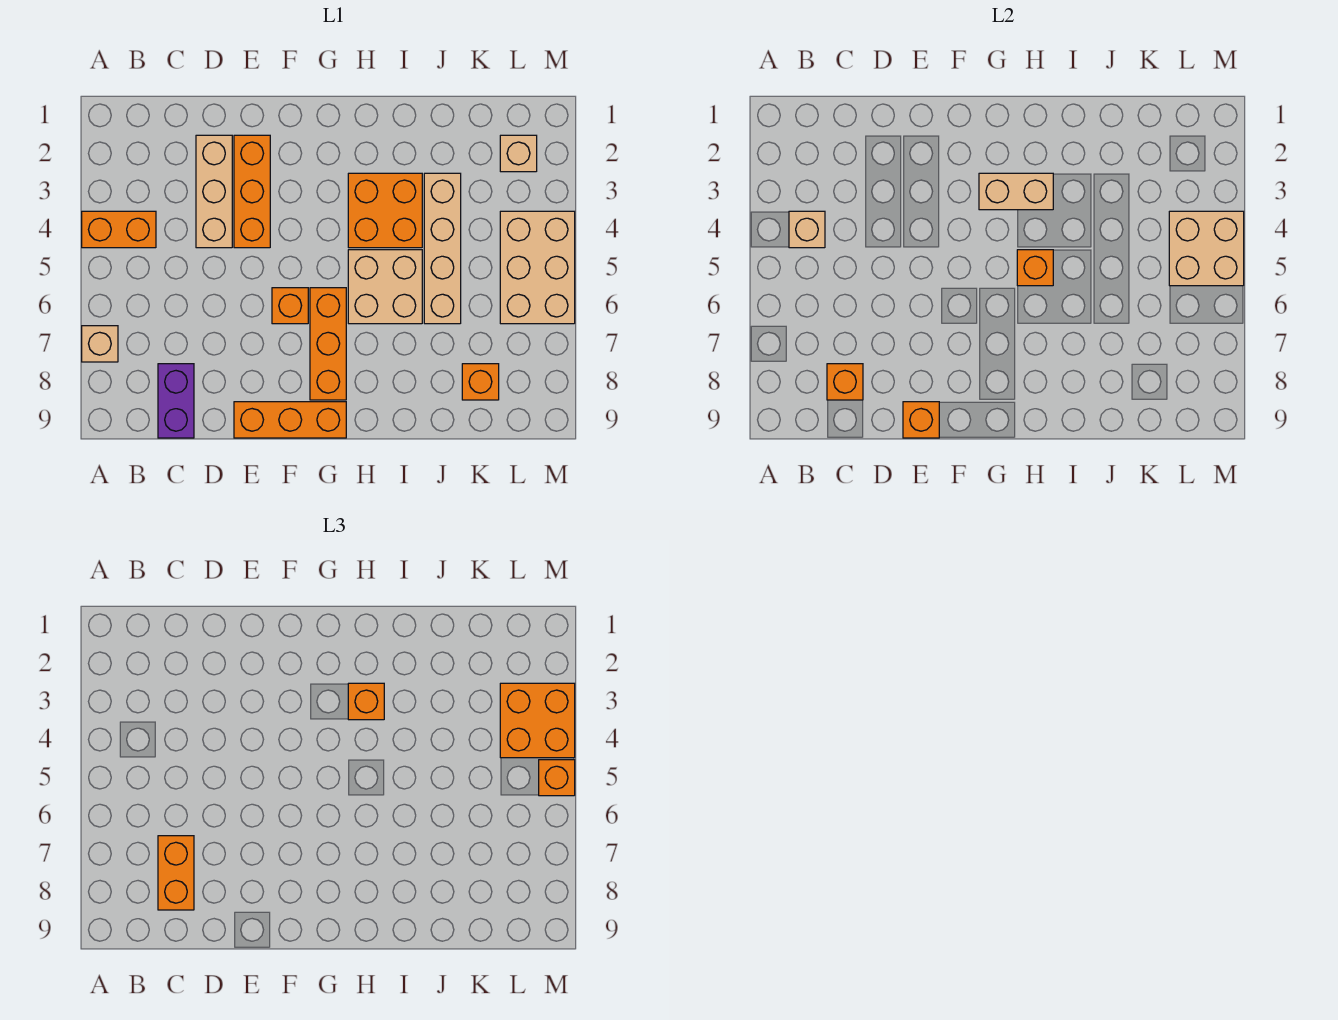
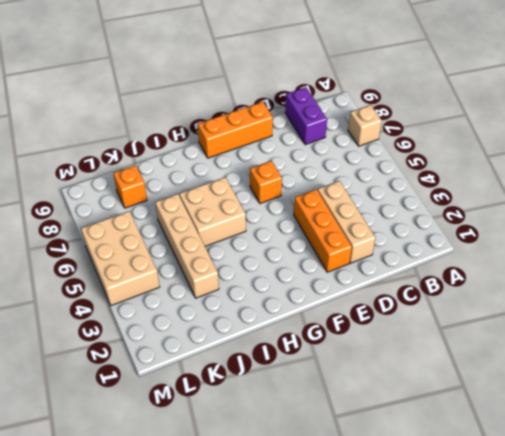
none -> orange 1x2 brick [82,211,156,248]
none -> orange 1x3 brick [310,288,346,400]
none -> orange 2x2 brick [348,173,422,248]

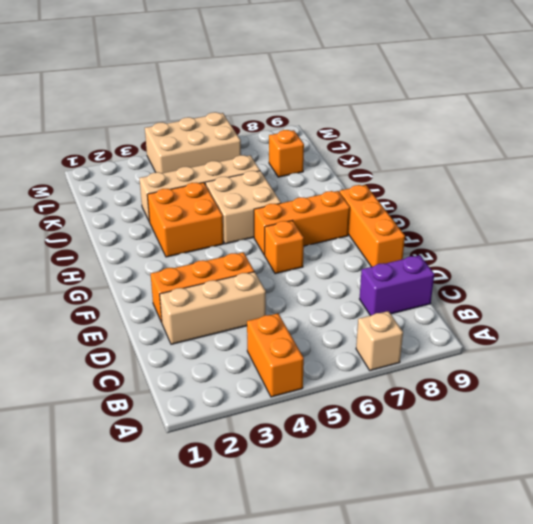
none -> tan 1x1 brick [500,135,537,172]
none -> tan 1x1 brick [789,211,825,248]
none -> orange 1x1 brick [827,364,863,400]

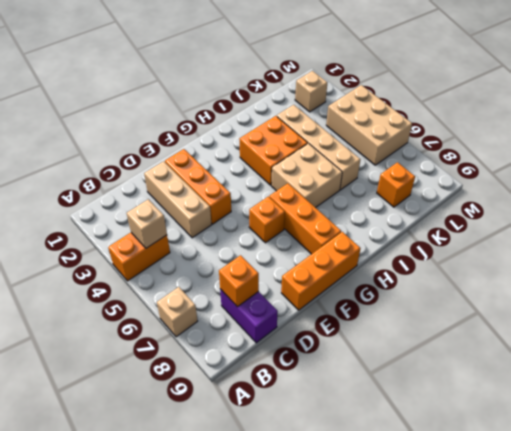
none -> orange 1x1 brick [903,402,939,438]
none -> tan 1x2 brick [979,173,1053,210]
none -> orange 1x1 brick [1017,250,1053,286]

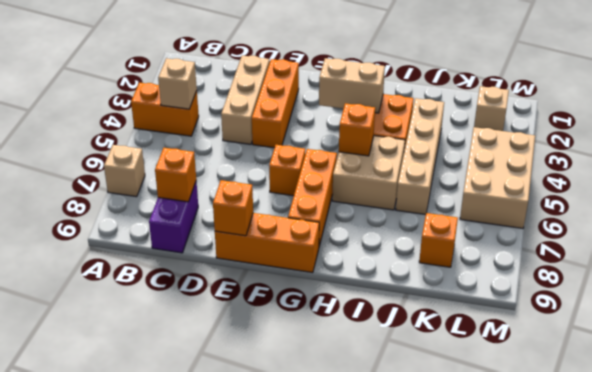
none -> tan 2x2 brick [1169,211,1244,286]
none -> orange 1x2 brick [158,836,194,910]
none -> orange 1x1 brick [348,683,384,720]

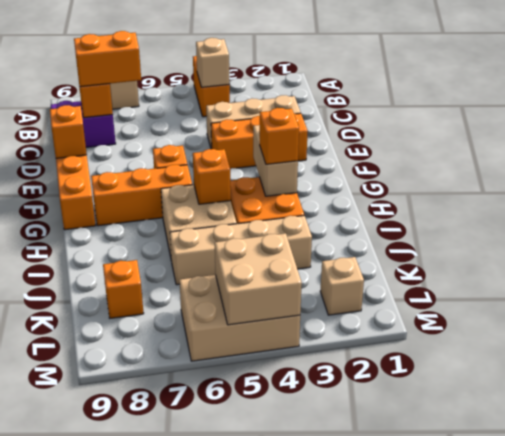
none -> orange 2x2 brick [500,683,575,758]
none -> orange 1x1 brick [539,760,575,796]

